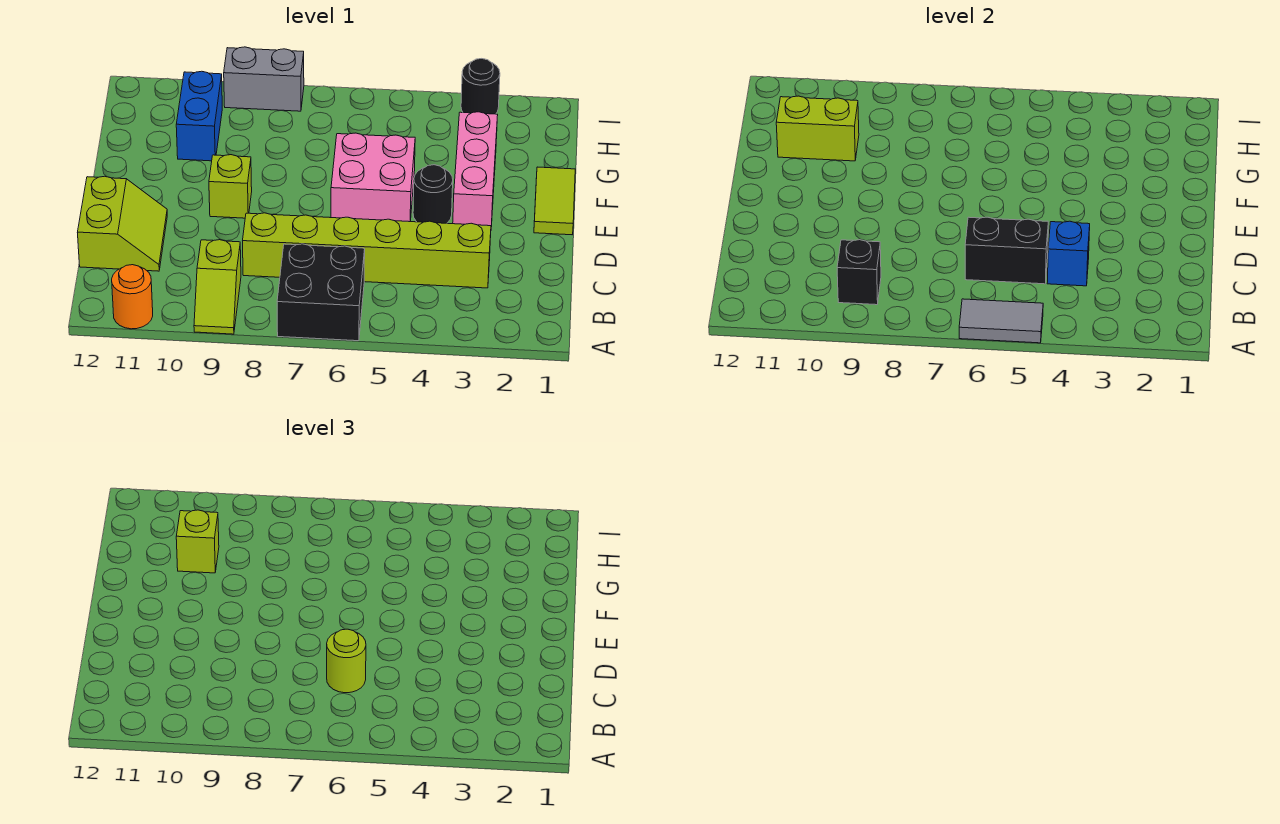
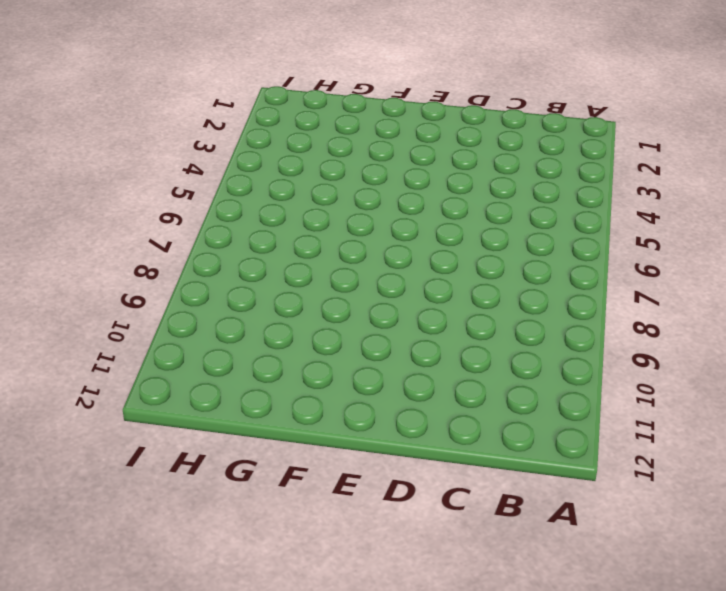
none -> black 2x2 brick [277,244,365,341]
none -> lime 1x2 slope [194,240,241,334]
none -> orange 1x1 round brick [112,265,153,329]

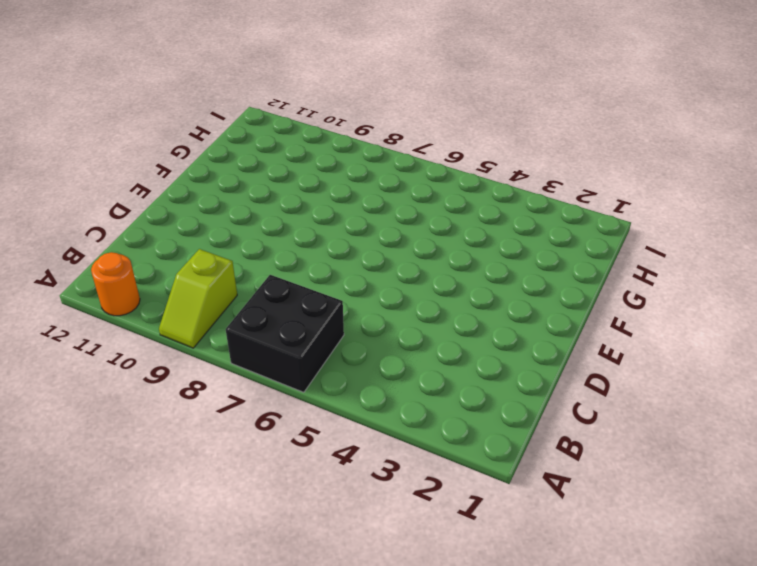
none -> lime 1x6 brick [243,213,491,288]
none -> lime 2x2 slope [78,176,167,271]
none -> lime 1x2 tile [534,167,575,235]

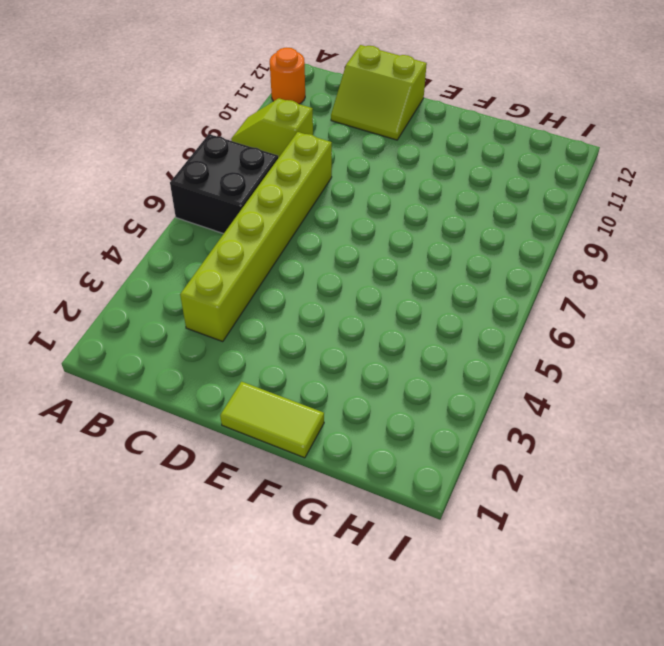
none -> pink 1x3 brick [453,112,498,227]
none -> black 1x1 round brick [413,165,453,223]
none -> pink 2x2 brick [331,133,415,222]

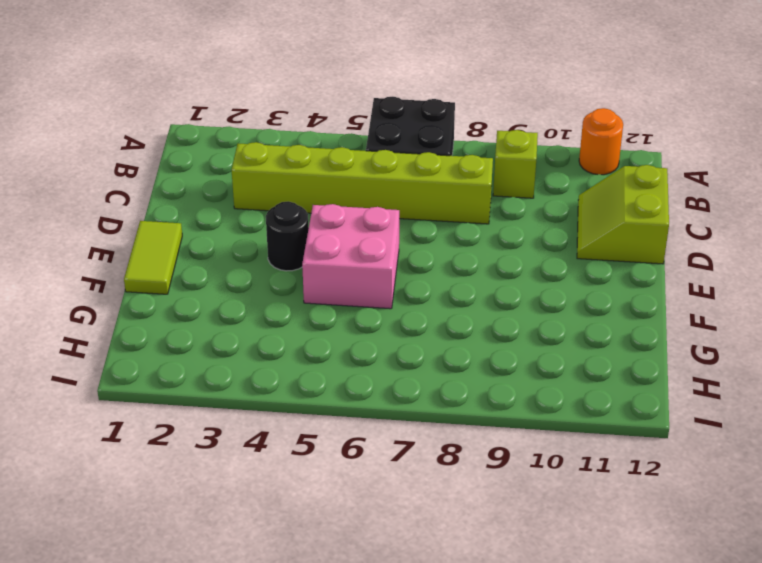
none -> pink 1x3 brick [453,112,498,227]
none -> lime 1x1 brick [209,155,252,218]
none -> blue 1x2 brick [176,71,222,161]

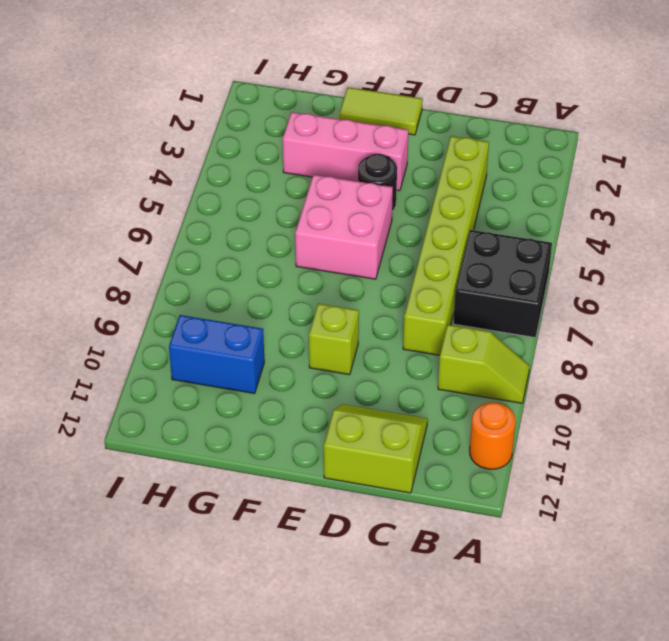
none -> black 1x1 round brick [461,59,500,114]
none -> grey 1x2 brick [224,47,304,111]
none -> grey 1x2 tile [959,299,1043,343]

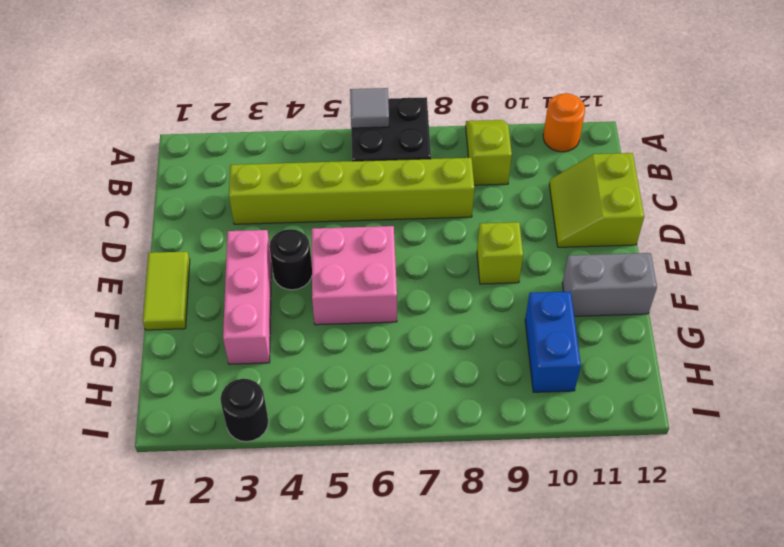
grey 1x1 tile [350,88,389,128] -> grey 1x2 tile [959,299,1043,343]
grey 1x2 brick [562,253,657,316] -> grey 1x2 brick moved to [224,47,304,111]
none -> black 1x1 brick [837,240,881,305]
none -> blue 1x1 brick [1047,221,1090,286]
none -> black 1x2 brick [965,217,1048,284]

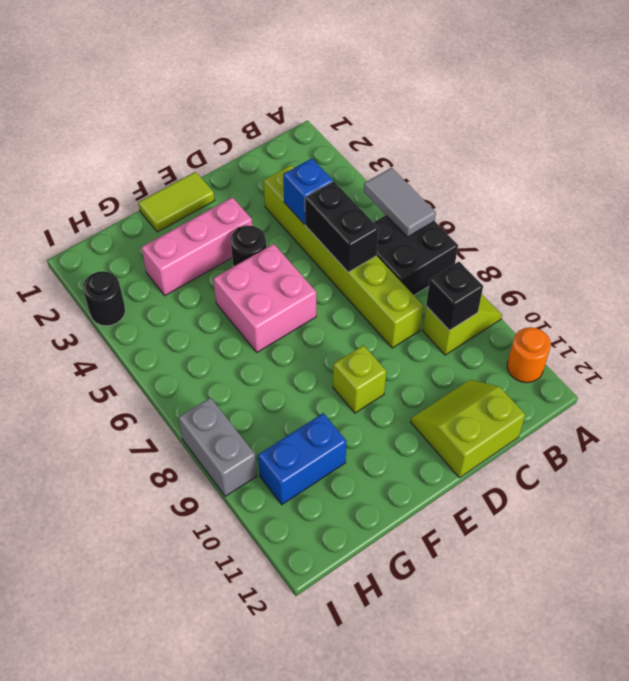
none -> lime 1x2 brick [776,96,859,161]
none -> lime 1x1 round brick [327,629,366,693]
none -> lime 1x1 brick [176,510,219,573]

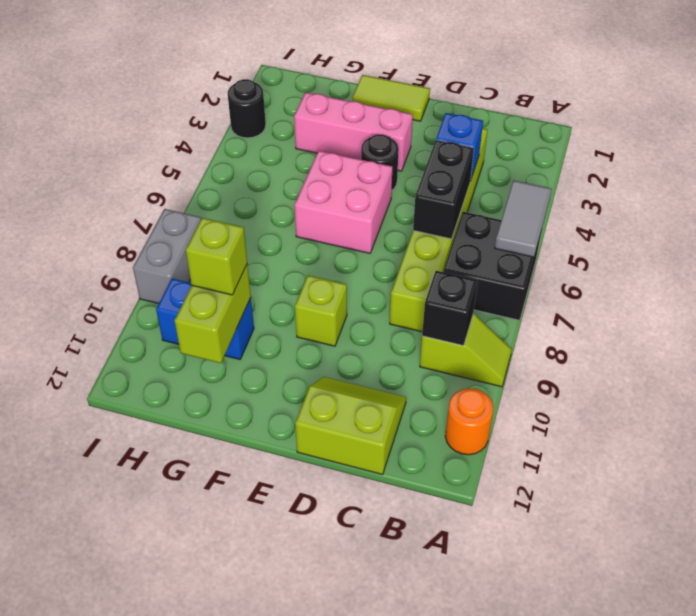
none -> lime 1x1 round brick [327,629,366,693]

